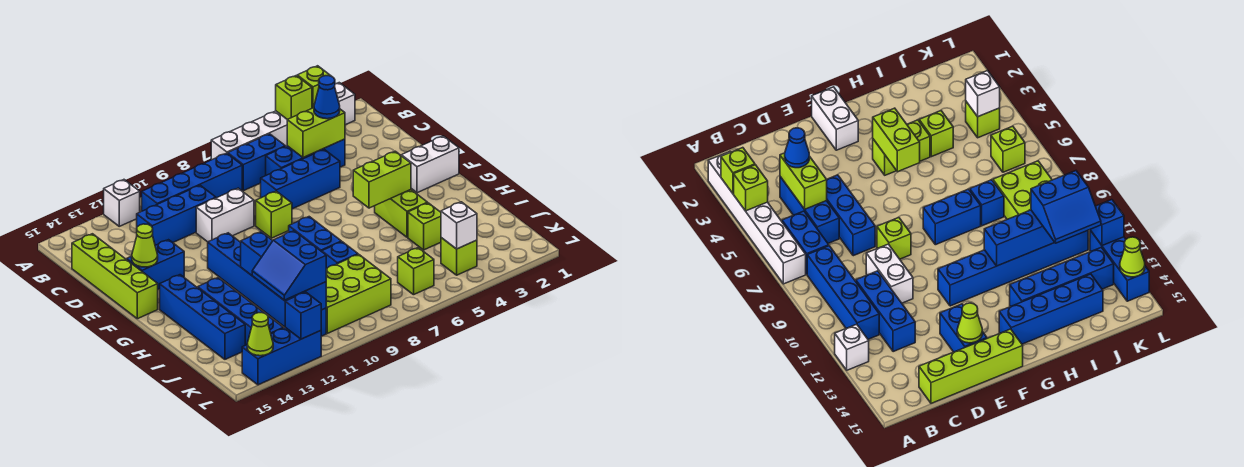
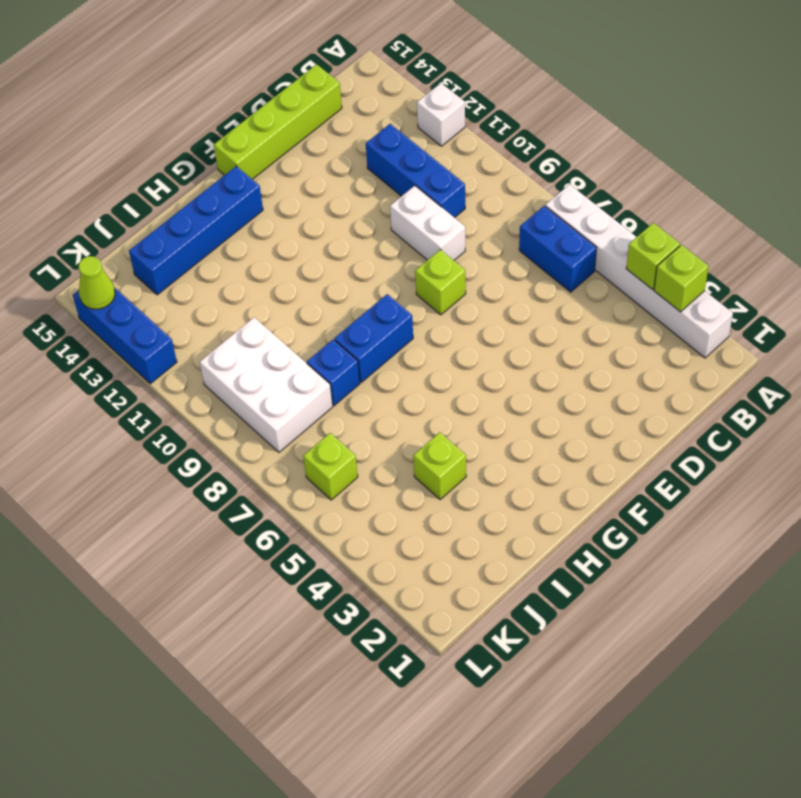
white 2x3 brick [200,317,333,452] -> lime 2x3 brick [326,254,391,333]
none -> blue 1x4 brick [142,153,242,211]
none -> blue 1x3 brick [266,139,345,175]
none -> blue 1x3 brick [261,150,340,209]
none -> blue 1x2 brick [127,240,184,289]

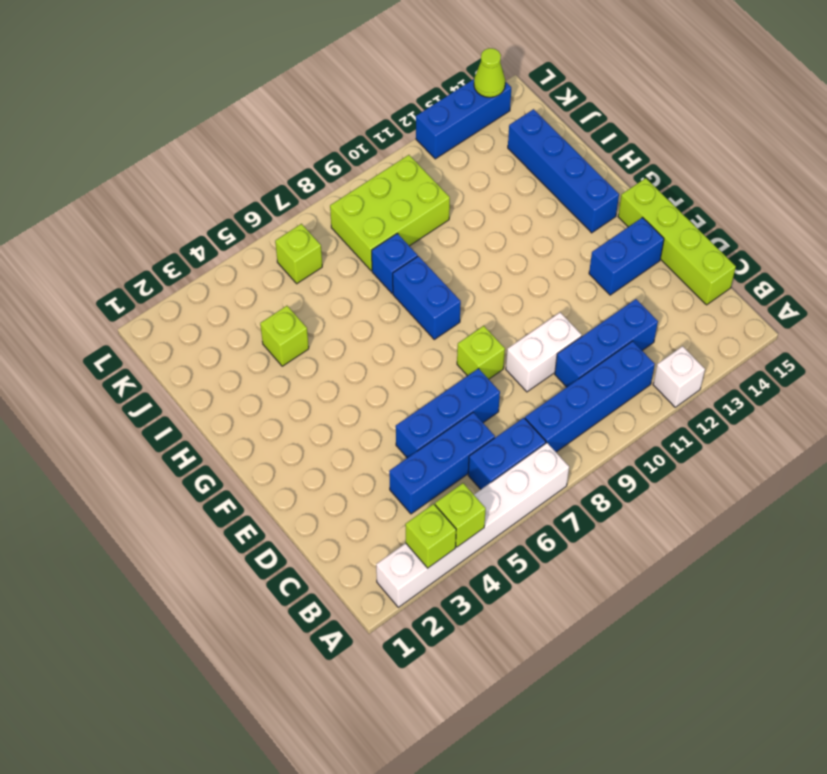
none -> white 1x2 brick [401,136,459,193]
none -> blue 1x6 brick [208,233,326,336]
none -> lime 1x2 brick [375,190,428,237]
none -> blue 1x4 brick [198,278,283,345]

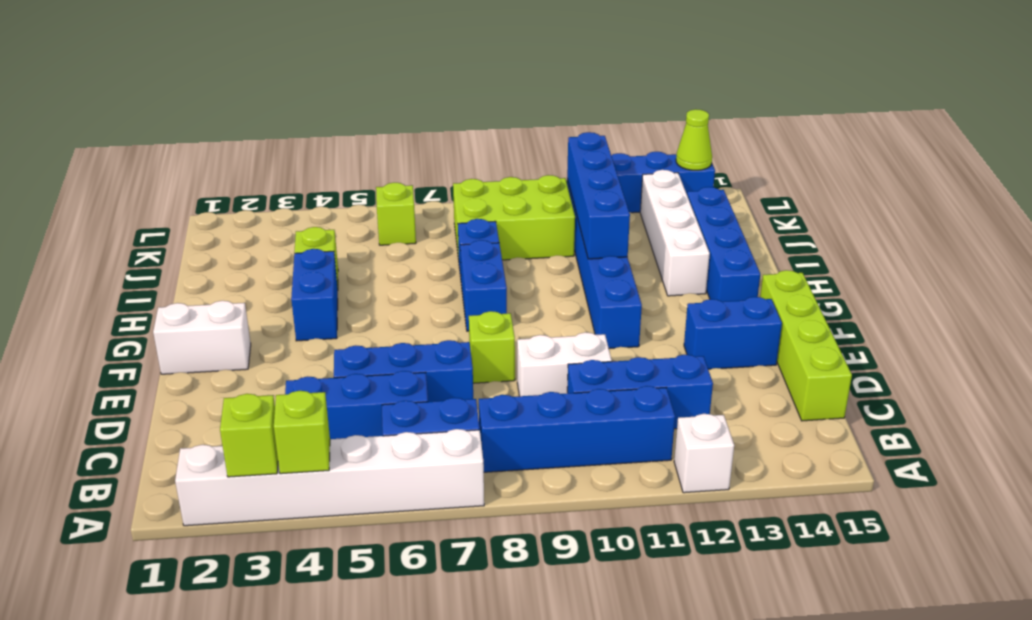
blue 1x2 brick [291,249,338,341] -> lime 1x2 brick [375,190,428,237]
white 1x4 brick [640,170,710,296] -> blue 1x4 brick [198,278,283,345]
none -> lime 1x1 brick [441,238,477,275]
none -> lime 1x2 brick [287,108,345,158]
none -> lime 1x1 cone [132,224,158,267]
none -> lime 1x2 brick [353,151,411,208]

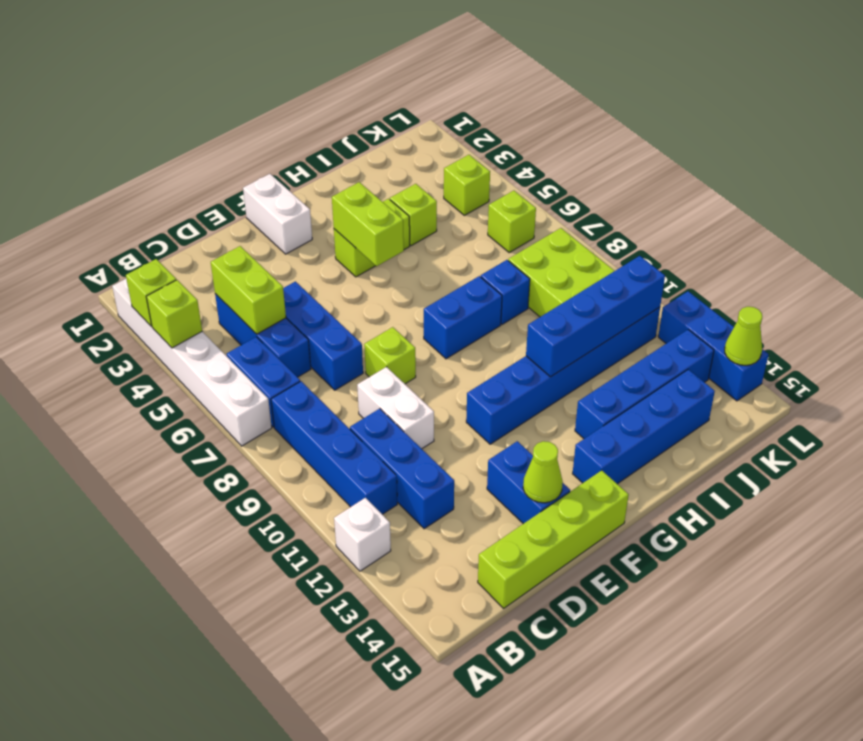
none -> white 1x1 brick [441,202,477,249]
none -> blue 1x1 brick [285,292,321,339]
none -> blue 1x1 cone [314,76,340,119]
none -> blue 2x2 slope [252,231,326,300]

